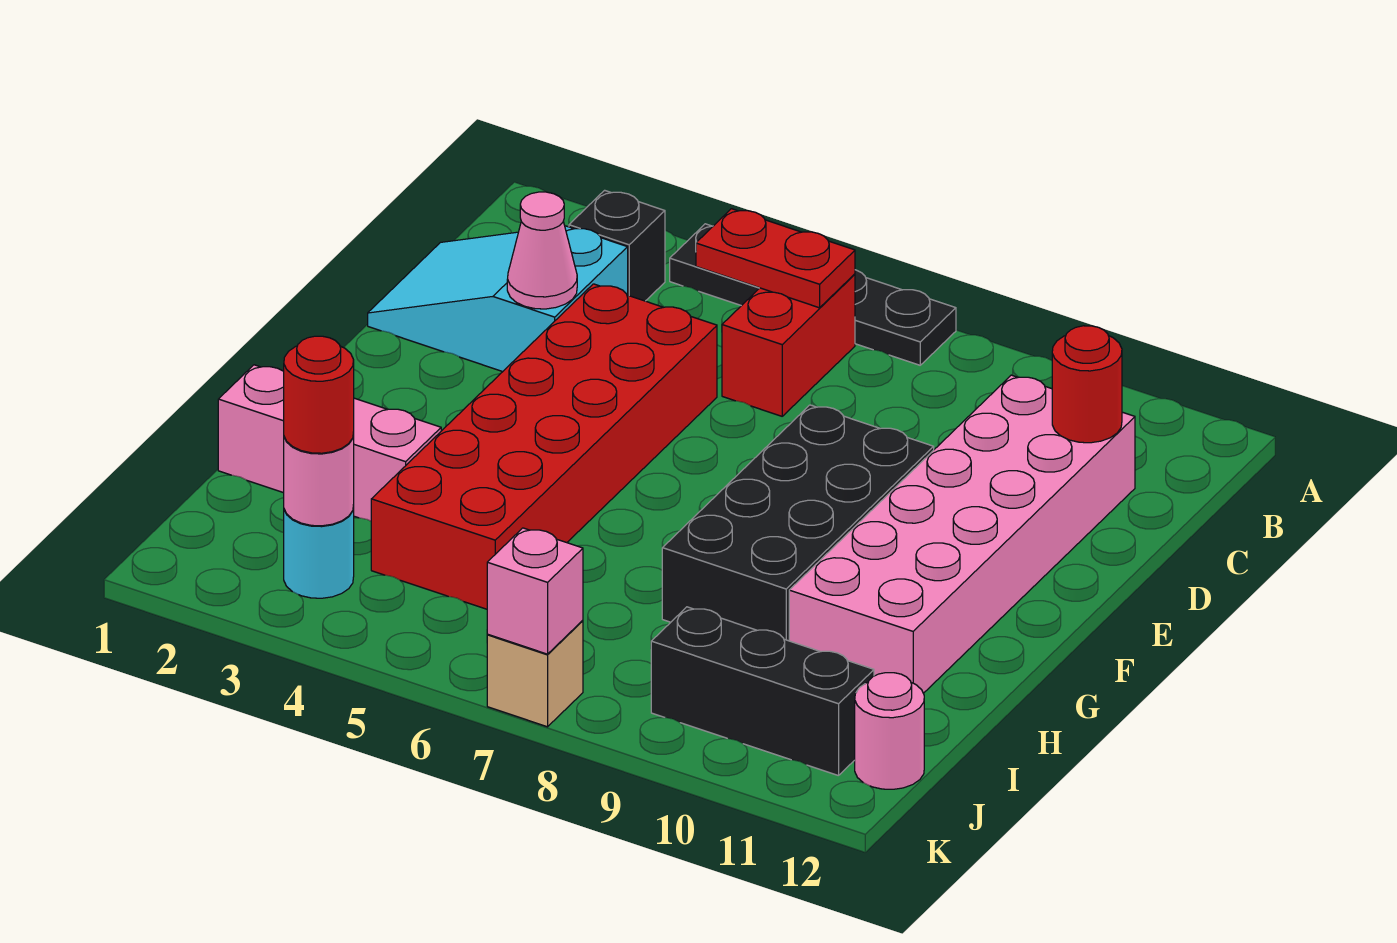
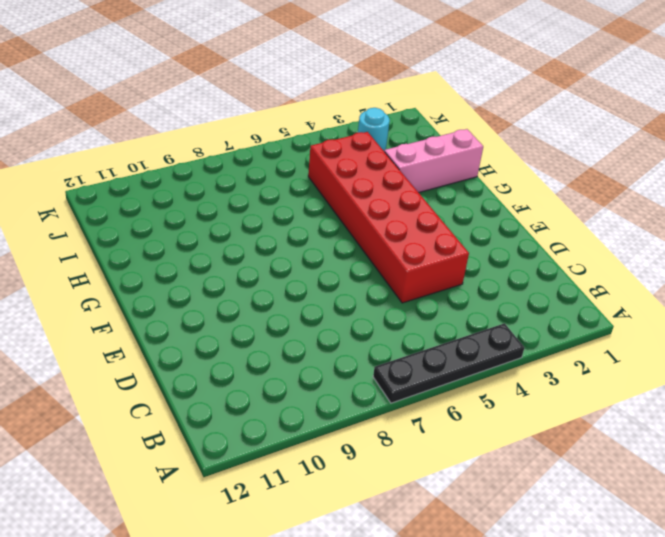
none -> black 1x1 brick [569,190,665,301]
none -> red 1x2 brick [722,274,855,416]
none -> cyan 2x3 slope [368,226,628,372]

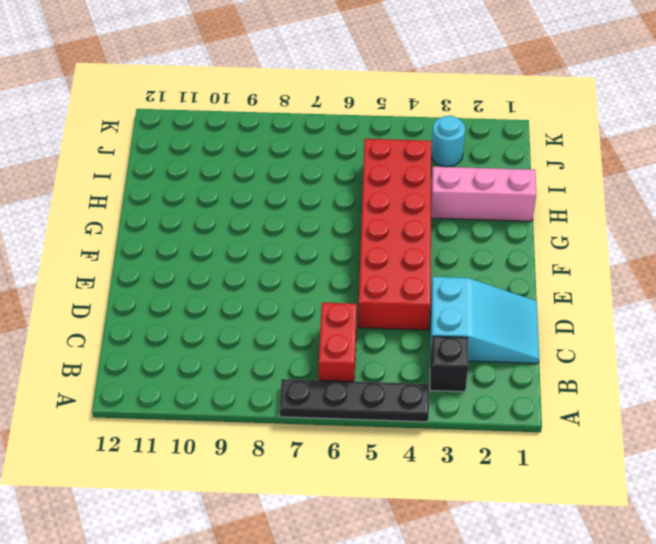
none -> pink 2x6 brick [789,375,1135,693]
none -> black 2x4 brick [662,405,934,641]
none -> black 1x3 brick [651,607,874,776]

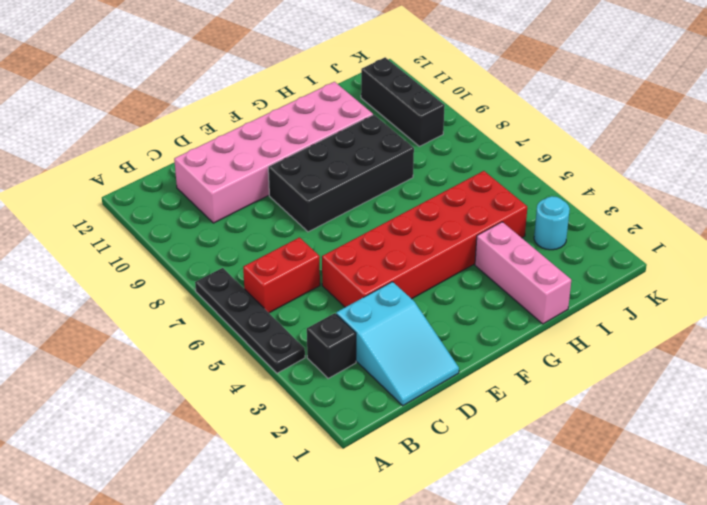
none -> pink 1x1 round brick [855,673,924,789]
none -> tan 1x1 brick [487,620,583,727]
none -> red 1x2 plate [696,209,855,308]

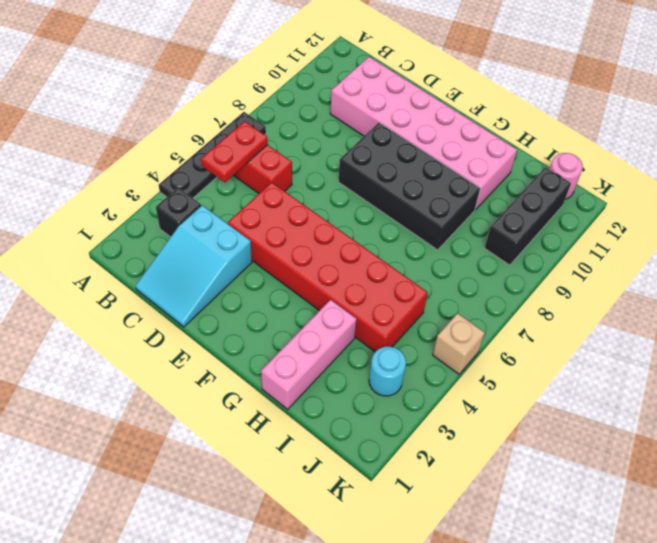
tan 1x1 brick [433,313,485,374] -> tan 1x1 brick moved to [487,620,583,727]
none -> red 1x1 round brick [1052,326,1122,443]
none -> pink 1x1 cone [507,192,577,309]
none -> pink 1x1 round brick [284,433,354,526]

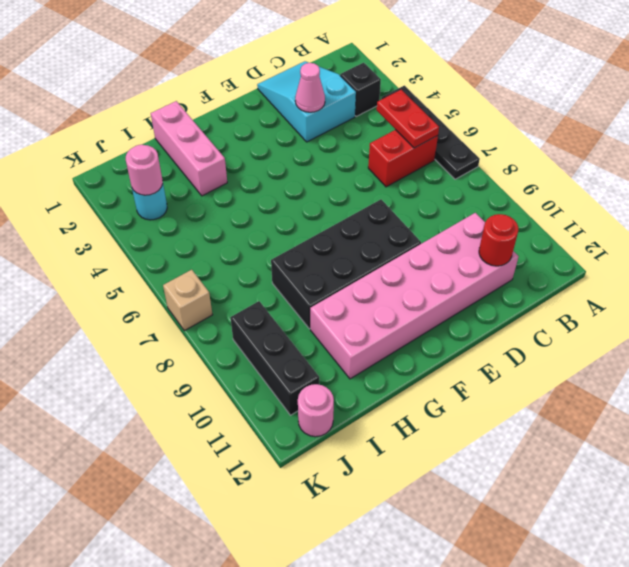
none -> red 2x6 brick [371,284,717,609]
none -> pink 1x1 brick [487,528,583,654]
none -> red 1x1 round brick [284,336,354,453]

